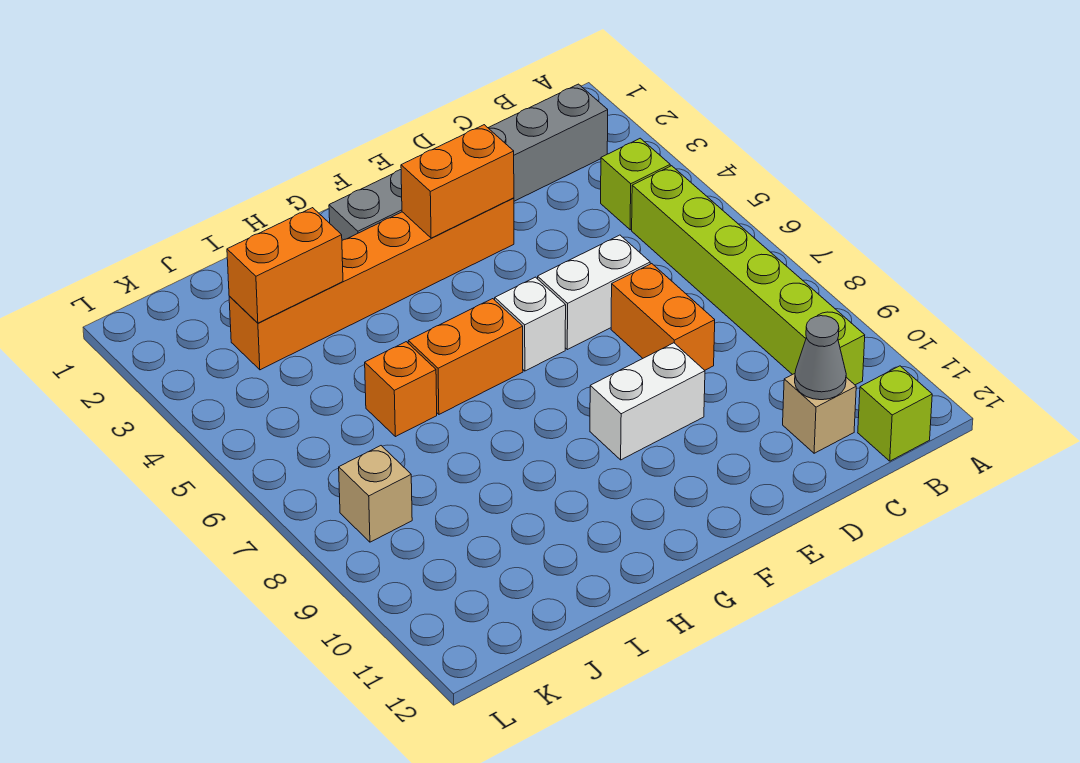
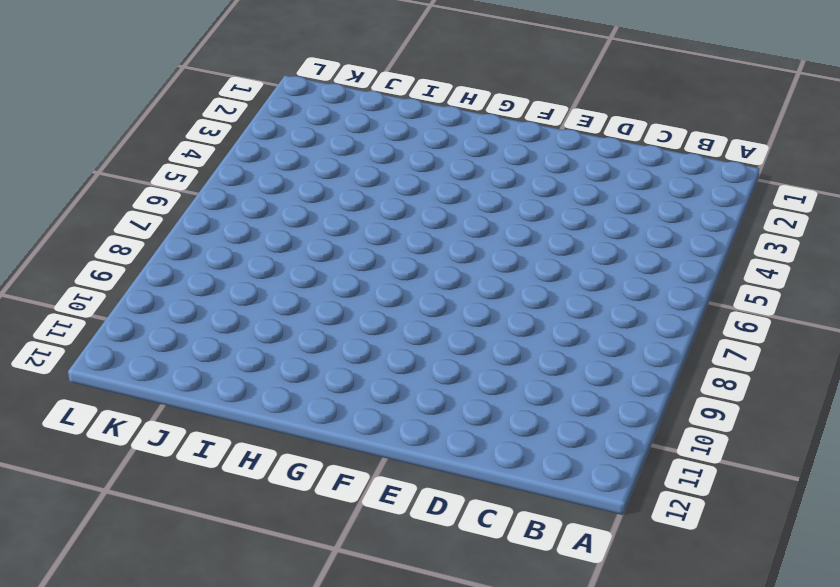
none -> grey 1x6 brick [329,84,608,240]
none -> lime 1x1 brick [601,138,670,230]
none -> lime 1x6 brick [632,166,865,385]

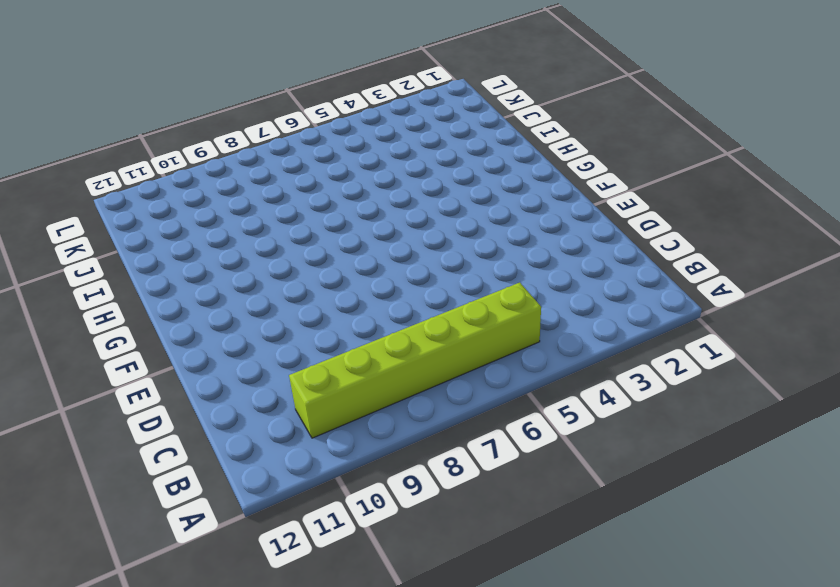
none -> grey 1x6 brick [329,84,608,240]
none -> lime 1x1 brick [601,138,670,230]
none -> lime 1x1 brick [858,366,932,461]

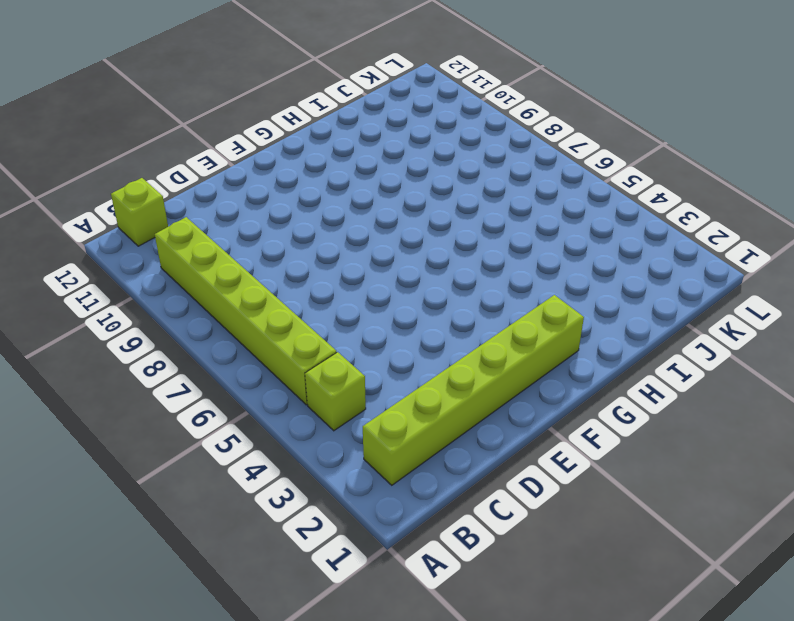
lime 1x6 brick [363,295,584,485] -> grey 1x6 brick [329,84,608,240]
none -> tan 1x1 brick [783,374,856,453]
none -> white 1x2 brick [538,235,650,350]
none -> orange 1x2 brick [611,264,715,370]

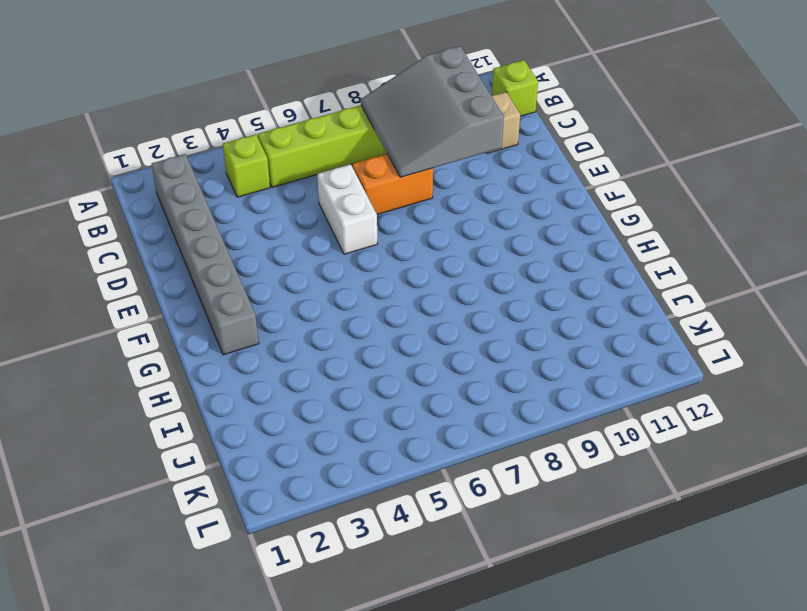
grey 3x3 slope [361,46,504,177] -> none
none -> orange 1x6 brick [229,198,514,370]
none -> white 1x2 brick [590,343,705,460]
none -> white 1x1 brick [495,277,566,371]

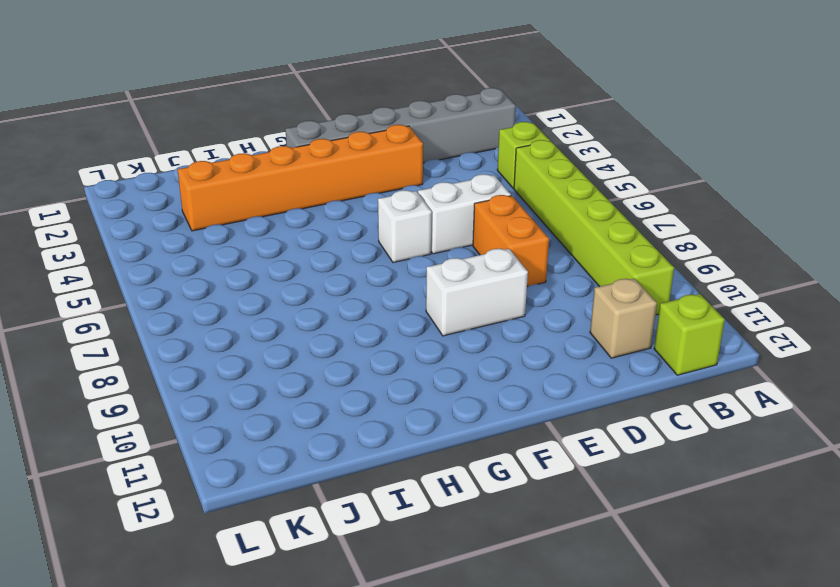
none -> orange 1x2 brick [408,299,523,414]
none -> orange 1x1 brick [365,342,437,437]
none -> tan 1x1 brick [339,446,412,542]

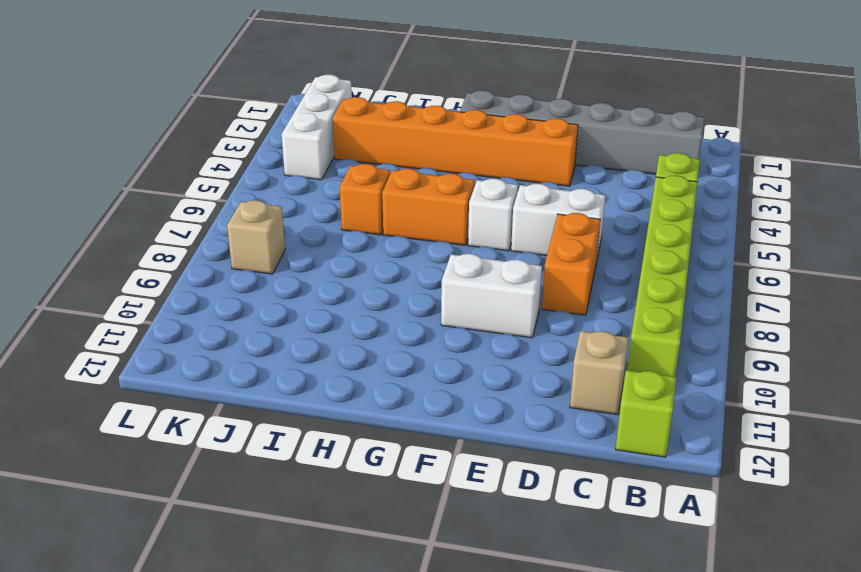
white 1x3 brick [282,75,352,180] -> none
none -> grey 1x1 cone [795,316,846,400]
none -> orange 1x2 brick [401,125,514,238]
none -> orange 1x2 brick [227,208,343,323]

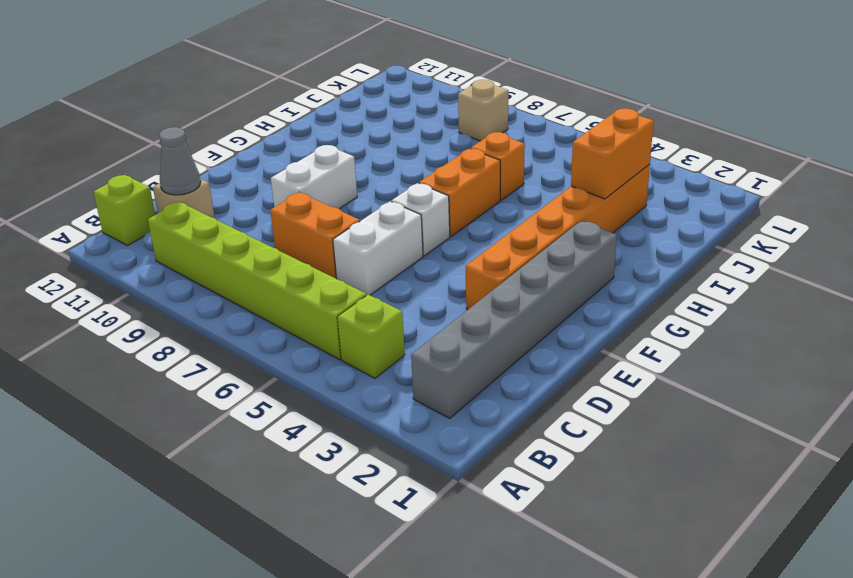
none -> orange 1x2 brick [401,125,514,238]

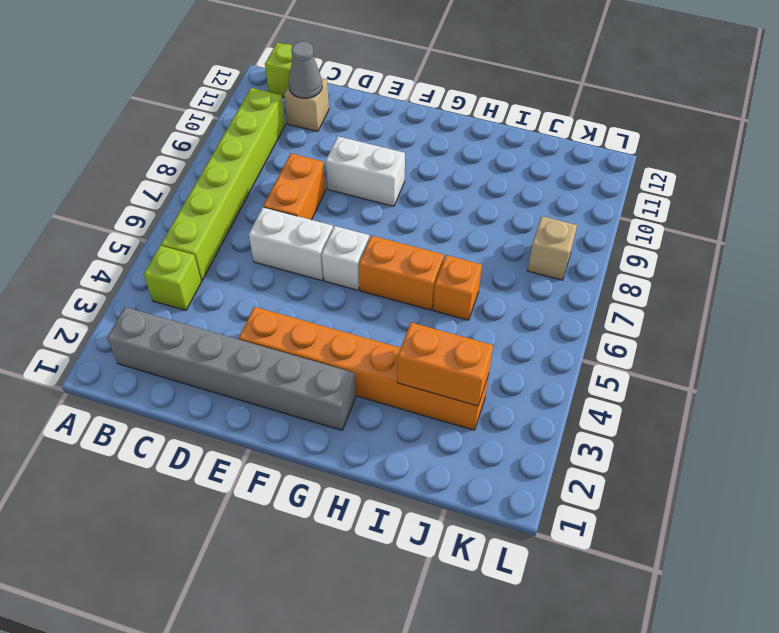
none -> orange 1x2 brick [401,125,514,238]

